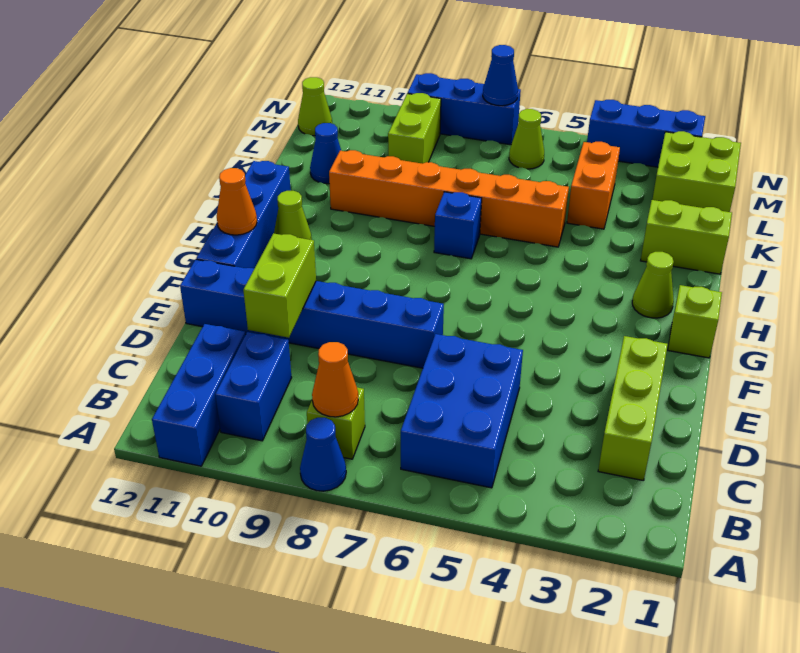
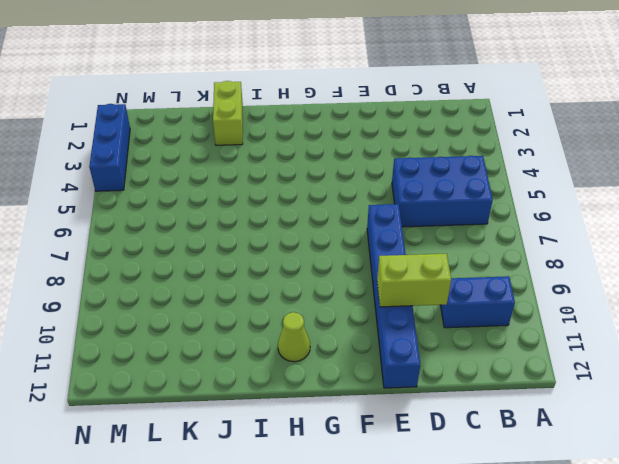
none -> blue 1x1 cone [300,418,346,491]
none -> blue 1x3 brick [152,324,245,466]
none -> lime 1x1 brick [307,387,365,459]

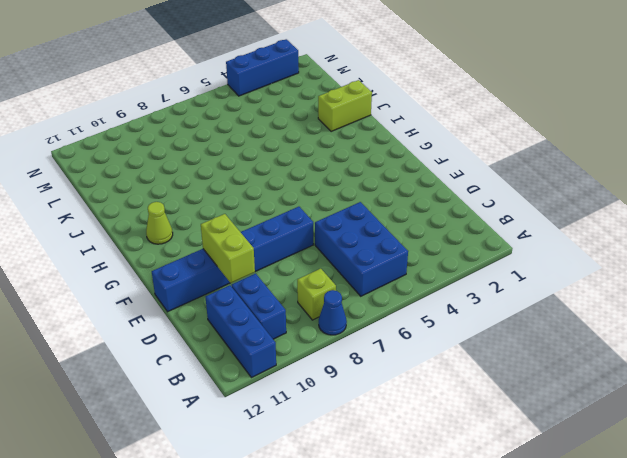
none -> lime 1x3 brick [598,336,668,481]
none -> blue 1x4 brick [196,161,291,269]
none -> lime 1x1 brick [668,285,722,358]

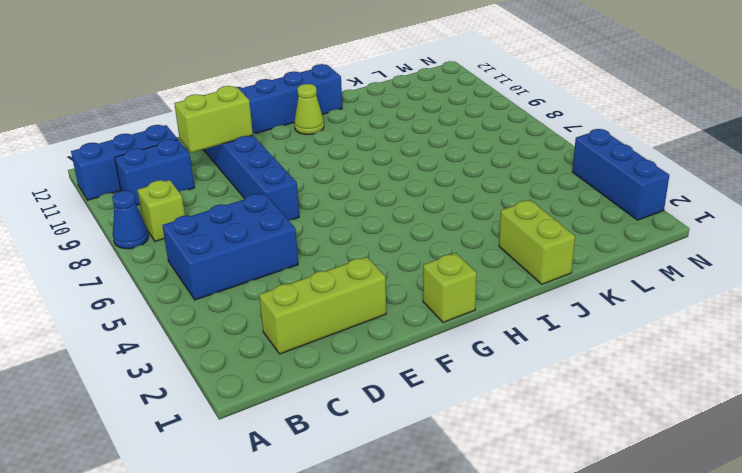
none -> lime 1x1 cone [632,252,674,318]
none -> blue 1x1 brick [434,192,482,259]
none -> orange 1x6 brick [329,150,569,247]

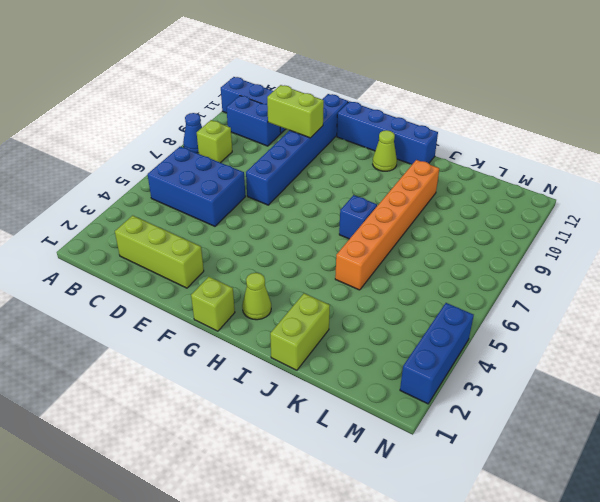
none -> orange 1x2 brick [567,142,620,229]
none -> blue 1x1 cone [310,123,341,184]
none -> lime 2x2 brick [652,131,741,212]

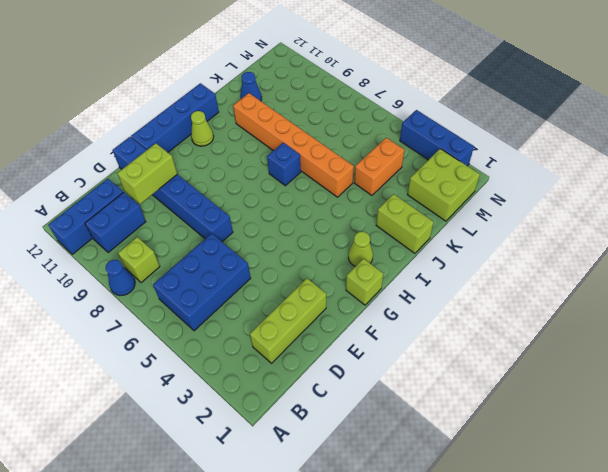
none -> lime 1x2 brick [388,93,441,164]
none -> lime 1x1 cone [509,109,544,169]
none -> lime 1x1 cone [298,77,332,136]

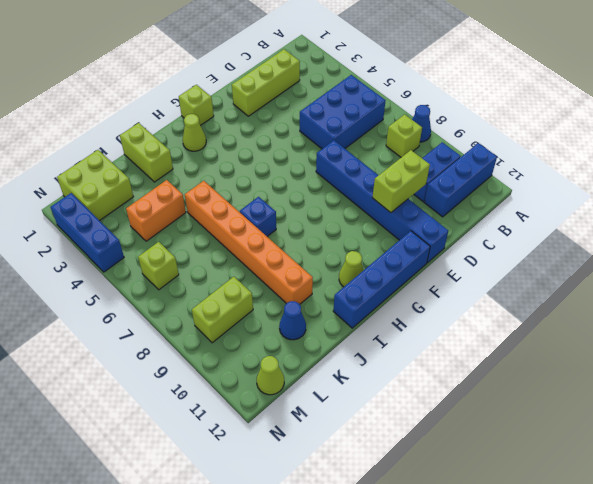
lime 1x1 brick [138,242,179,290] -> lime 1x1 cone [509,109,544,169]
none -> blue 1x3 brick [408,73,521,145]
none -> orange 1x1 cone [312,342,358,417]
none -> orange 1x1 cone [217,168,257,235]

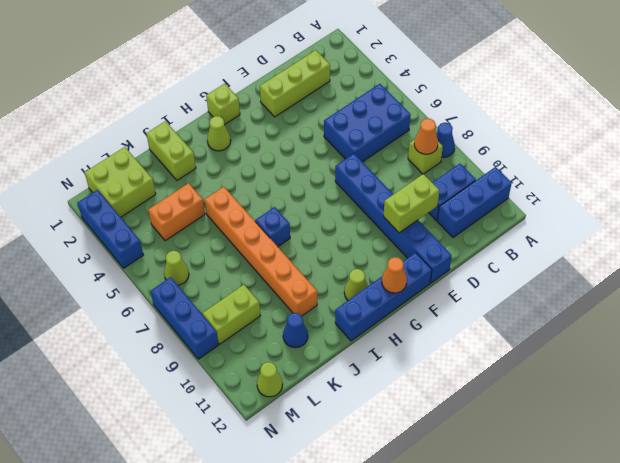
none -> blue 1x1 cone [483,45,518,106]

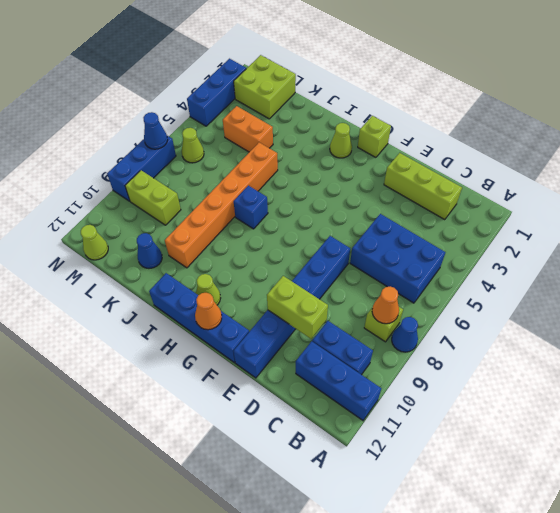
none -> lime 1x2 brick [641,200,732,274]

